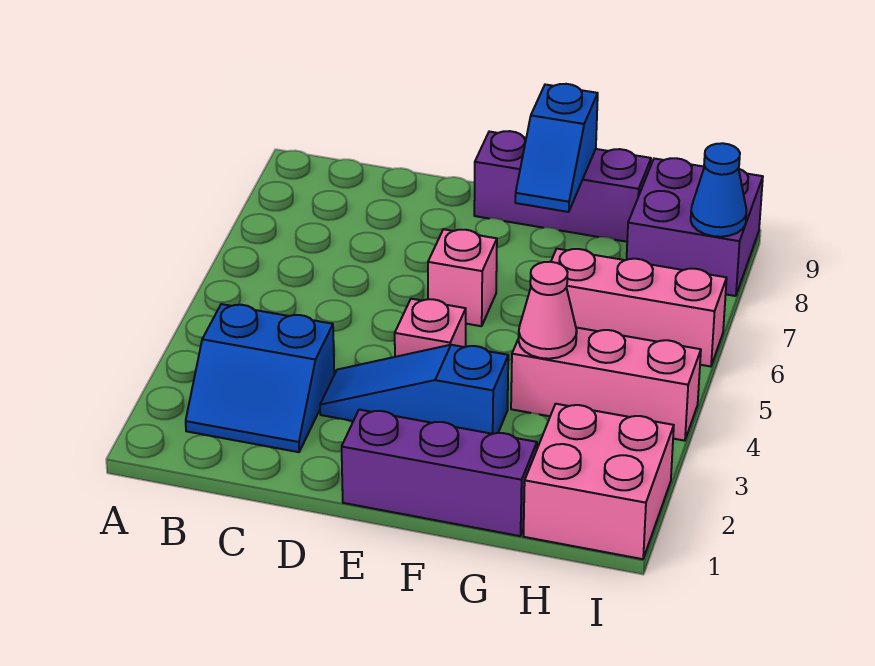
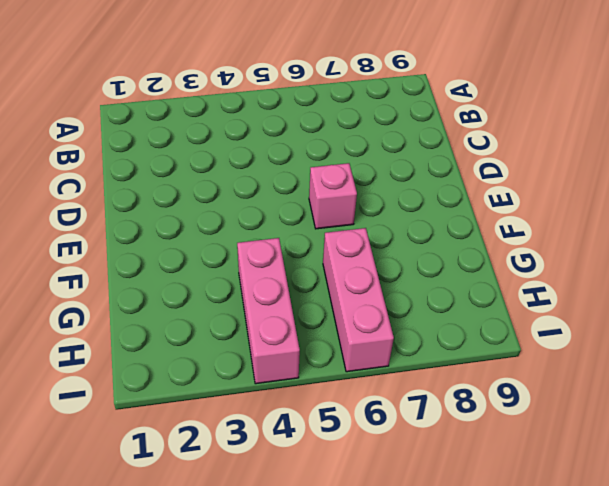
none -> blue 2x2 slope [186,304,334,452]
none -> blue 1x3 slope [320,345,508,434]
none -> purple 1x3 brick [342,410,537,536]

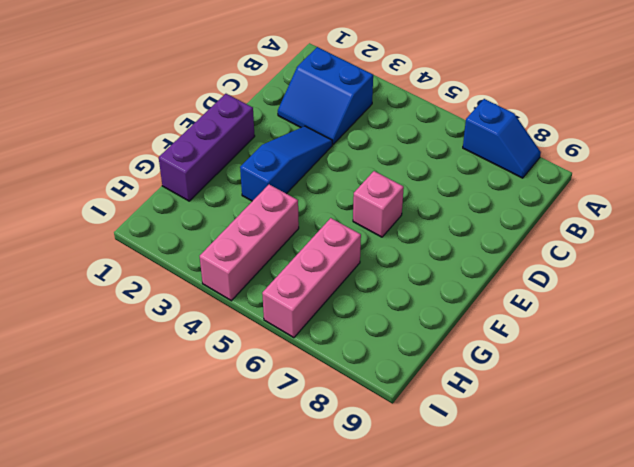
blue 1x2 slope [463,99,541,178] -> blue 1x2 slope turned to [515,84,598,212]
blue 2x2 slope [278,47,373,144] -> blue 2x2 slope turned to [186,304,334,452]
none -> pink 1x1 brick [395,299,466,357]
none -> purple 1x3 brick [474,131,651,242]
none -> pink 2x2 brick [523,404,674,559]

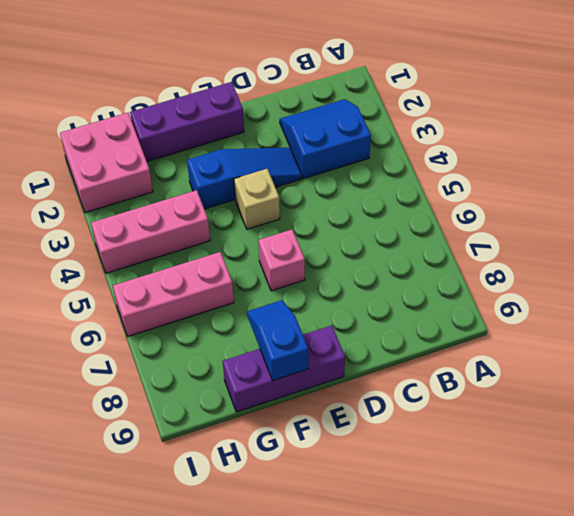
tan 1x1 brick [234,169,280,229] -> pink 1x1 brick [395,299,466,357]
none -> purple 2x2 brick [627,158,763,296]
none -> pink 1x1 cone [519,262,577,359]
none -> blue 1x1 cone [691,143,746,237]

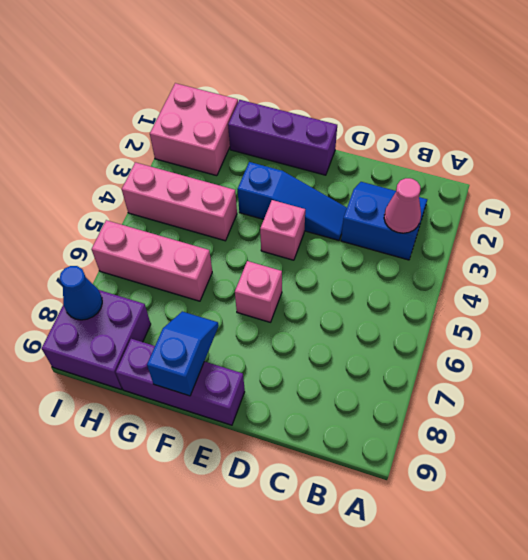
pink 1x1 cone [384,178,421,233] -> pink 1x1 cone moved to [519,262,577,359]

